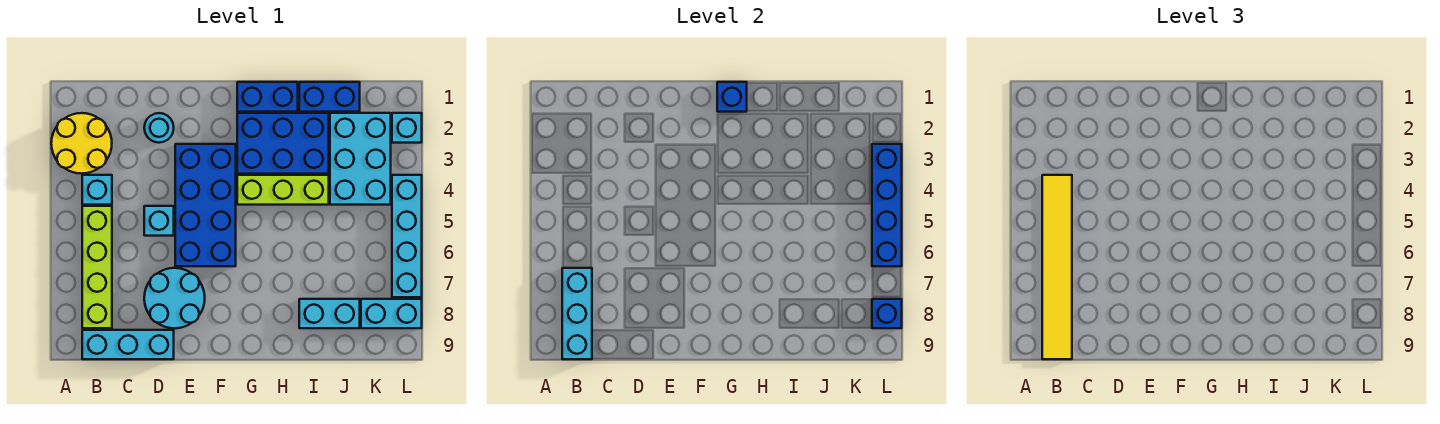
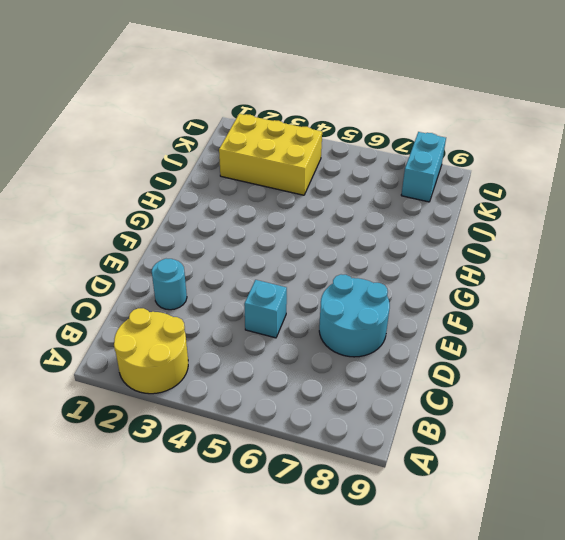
yellow 2x3 brick [219,114,322,195] -> cyan 2x3 brick [330,113,391,205]
none -> cyan 1x1 brick [82,175,112,205]
none -> lime 1x4 brick [82,206,112,328]
none -> cyan 1x3 brick [82,330,174,359]

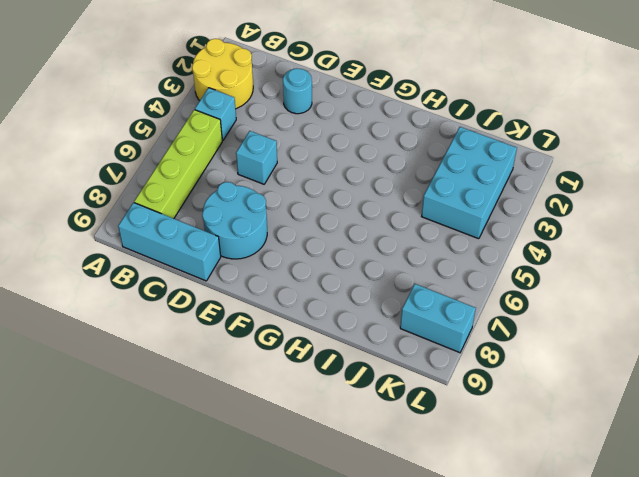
none -> blue 2x4 brick [175,144,236,266]
none -> blue 1x2 brick [237,82,298,112]
none -> blue 2x3 brick [237,113,329,174]

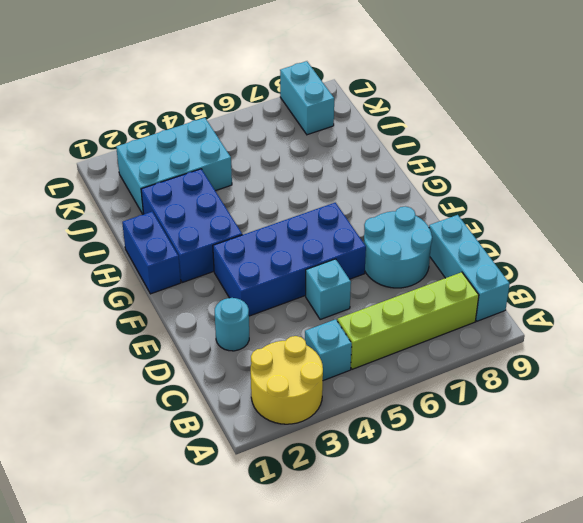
none -> lime 1x3 brick [237,175,329,205]
none -> blue 1x2 brick [299,82,360,112]
none -> cyan 1x2 brick [299,299,360,328]

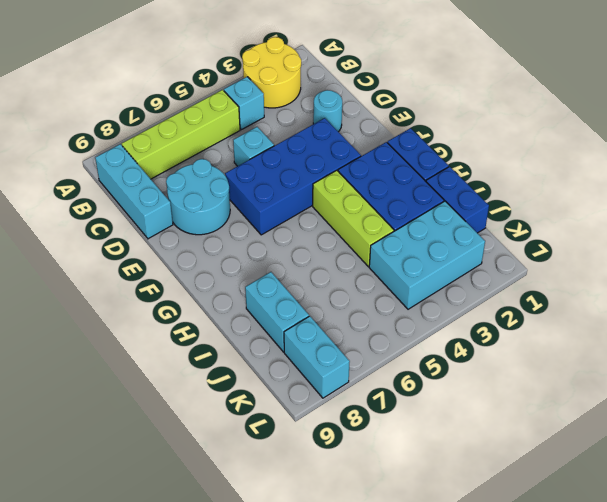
none -> cyan 1x1 brick [392,113,422,143]
none -> cyan 1x4 brick [392,175,422,297]
none -> cyan 1x3 brick [562,268,592,359]

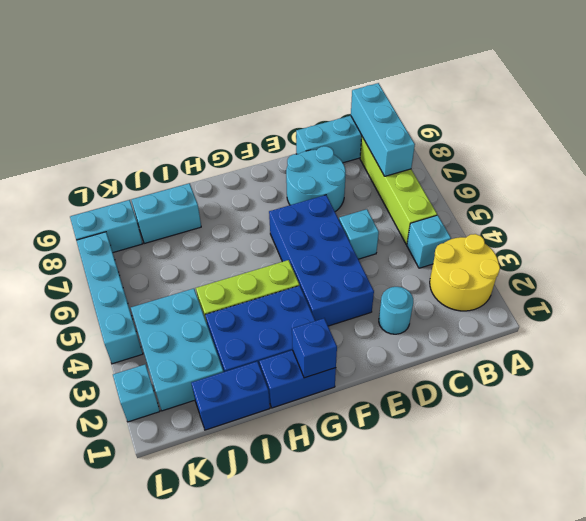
none -> blue 1x4 brick [872,144,902,266]
none -> blue 1x1 brick [872,299,902,328]
none -> yellow 1x6 tile [1042,175,1072,359]

